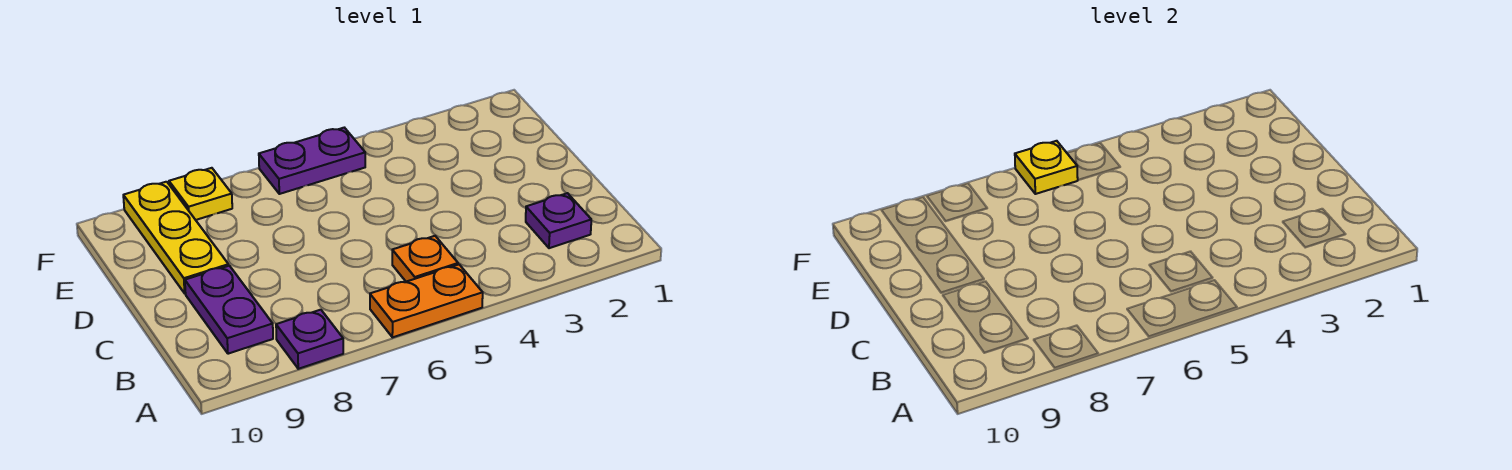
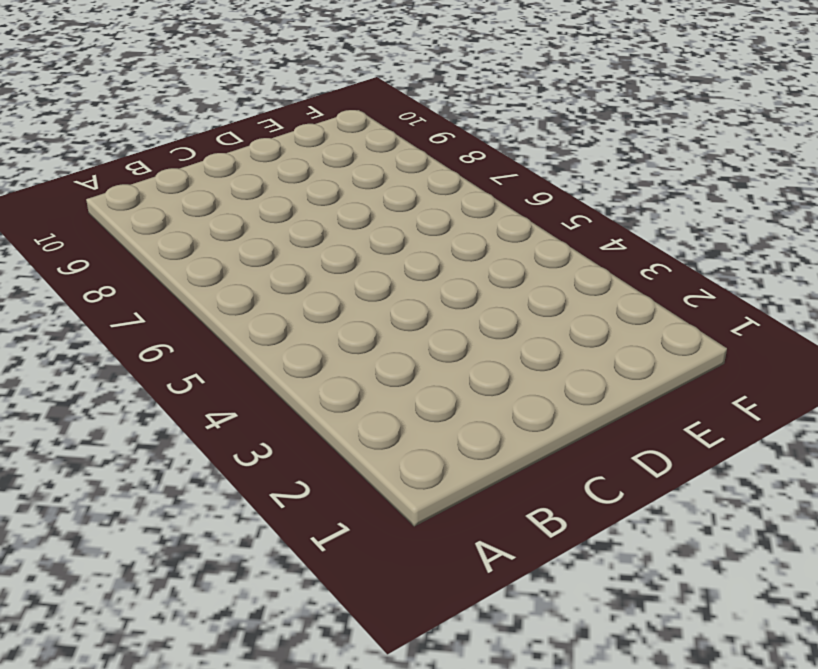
none -> orange 1x2 plate [370,265,483,337]
none -> purple 1x1 plate [276,310,343,369]

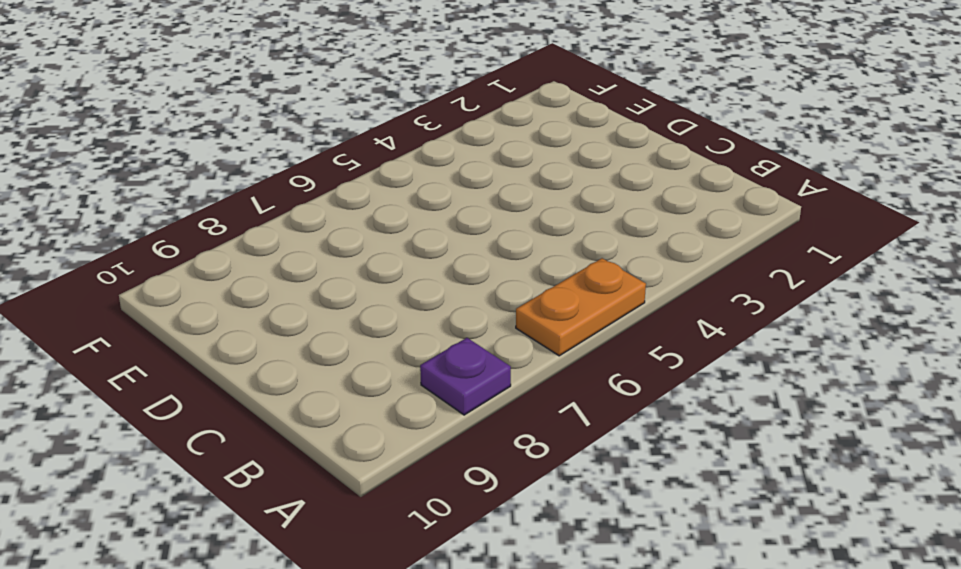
none -> purple 1x1 plate [526,193,591,248]
none -> orange 1x1 plate [392,236,458,282]

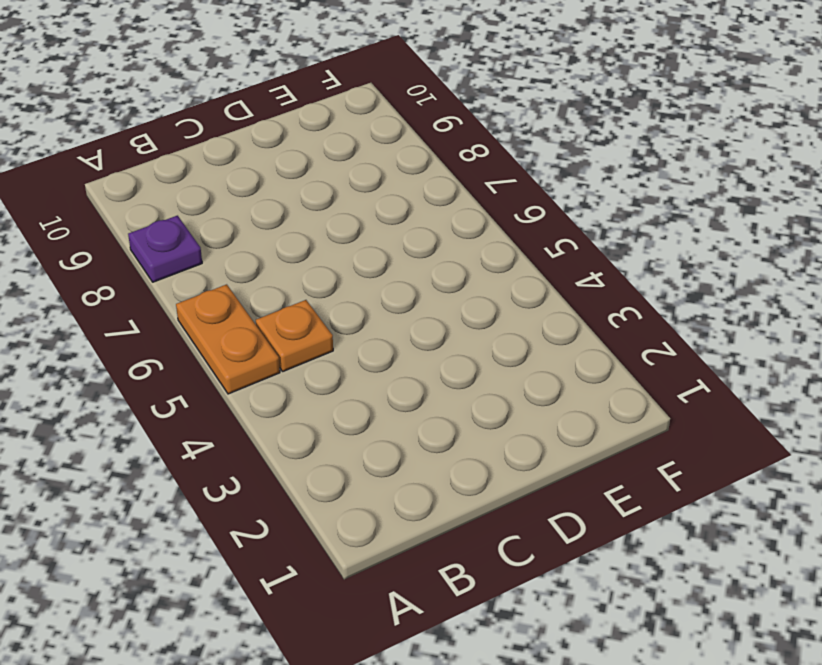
none -> purple 1x1 plate [526,193,591,248]
none -> purple 1x2 plate [185,266,273,354]

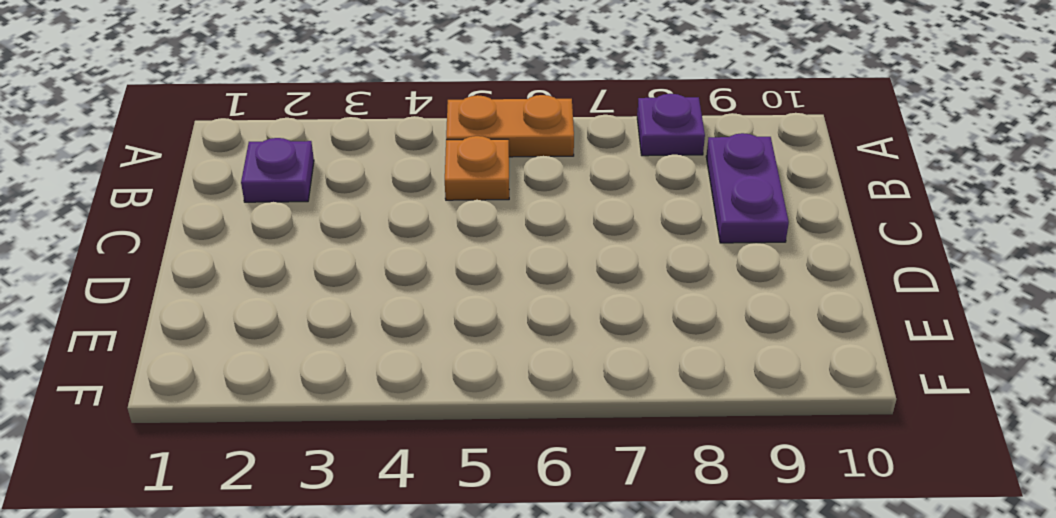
none -> yellow 1x3 plate [123,182,229,293]
none -> purple 1x2 plate [259,128,365,194]

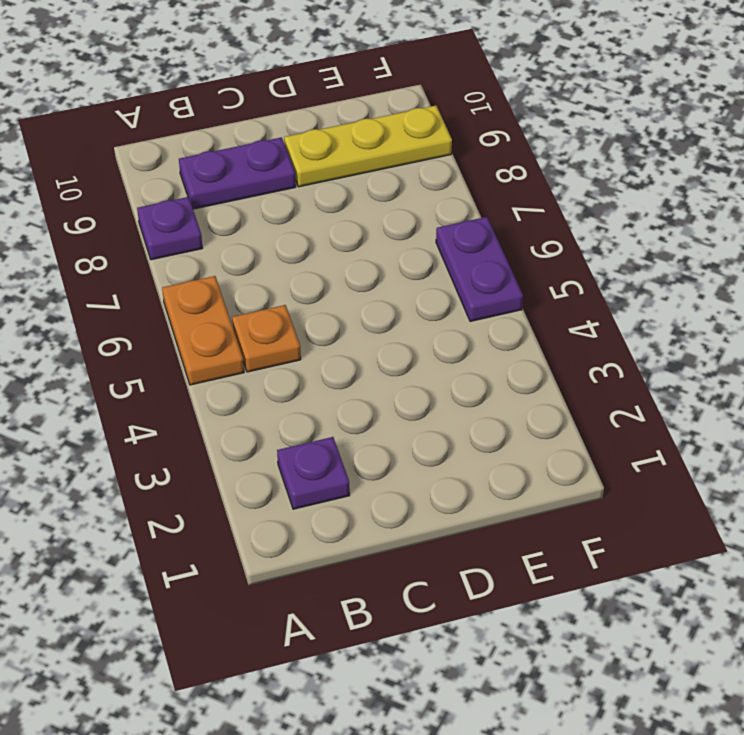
none -> yellow 1x1 plate [169,168,232,220]
none -> yellow 1x1 plate [1015,141,1078,194]

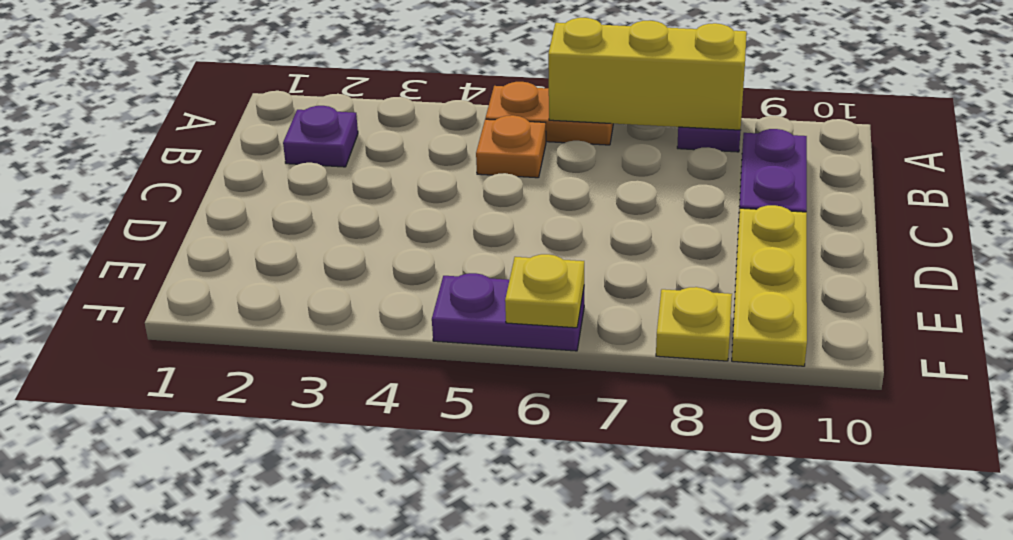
yellow 1x3 brick [548,18,747,130] -> none

